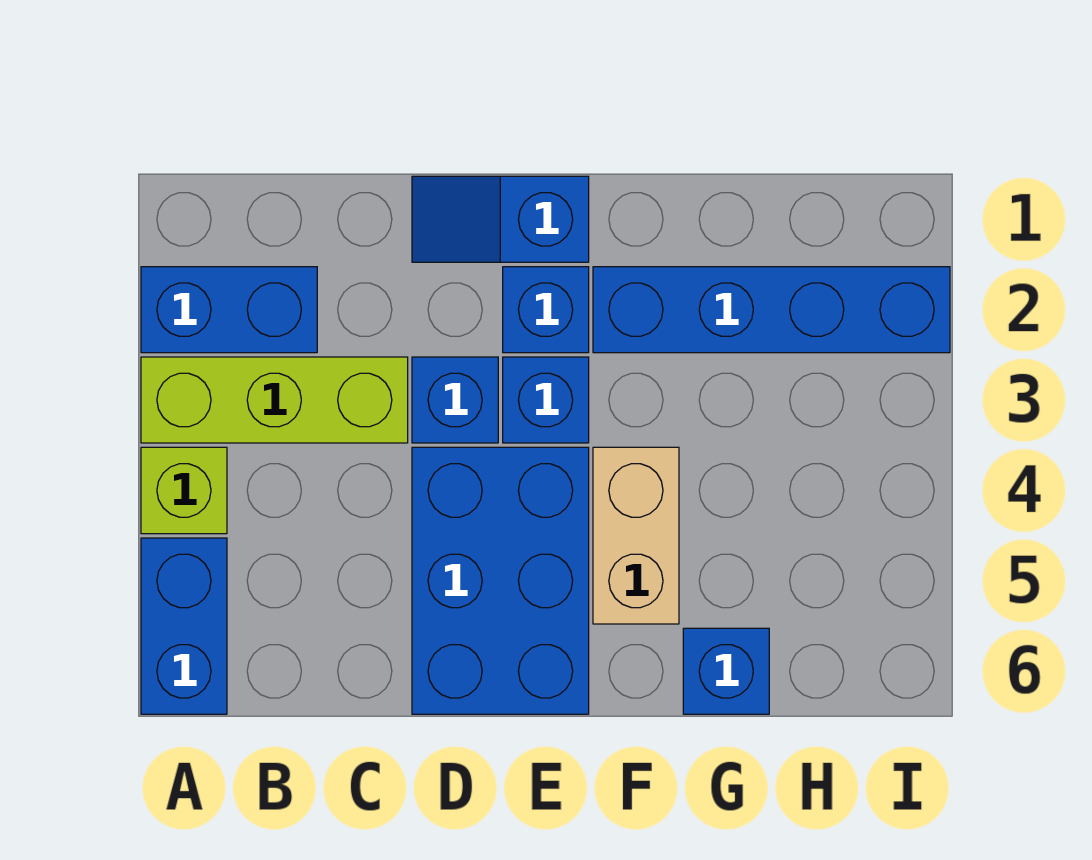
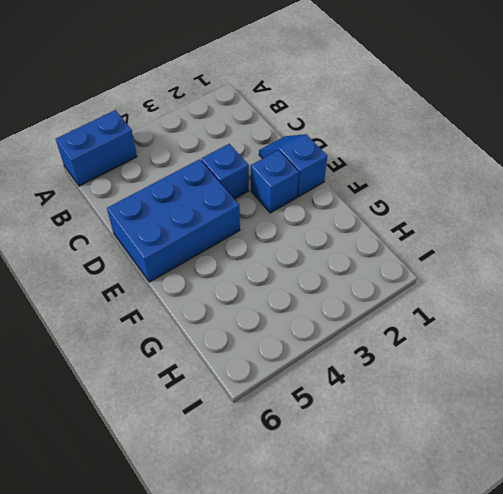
none -> blue 1x2 brick [141,267,317,353]
none -> lime 1x3 brick [141,357,408,443]
none -> lime 1x1 brick [141,447,227,534]

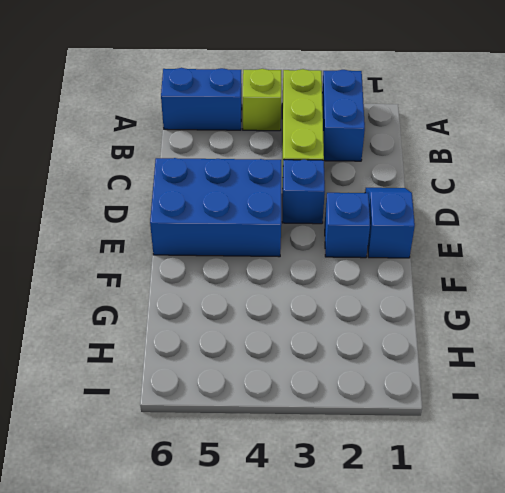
none -> blue 1x1 brick [503,357,589,443]
none -> blue 1x4 brick [593,267,950,353]
none -> tan 1x2 brick [593,447,679,624]

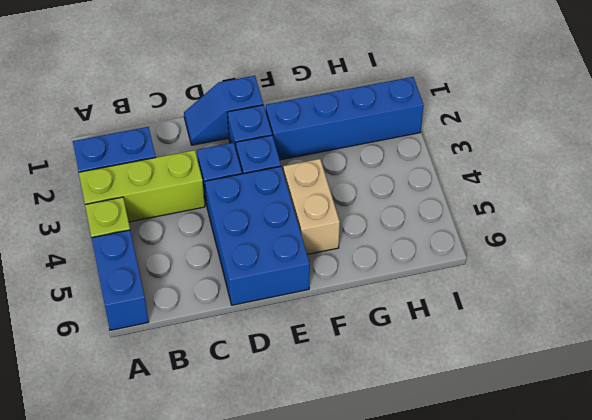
none -> blue 1x1 brick [683,628,769,714]

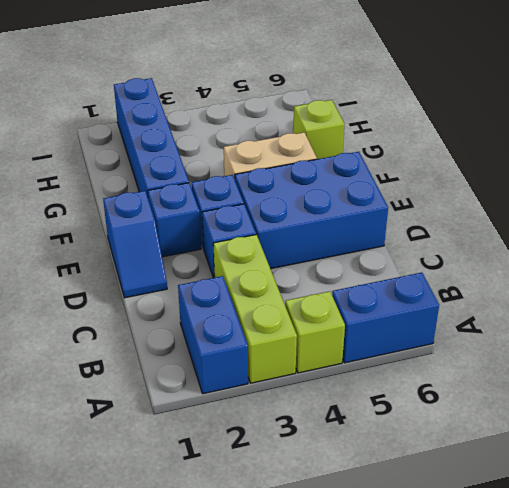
lime 1x1 brick [293,100,345,159] -> blue 1x1 brick [683,628,769,714]

